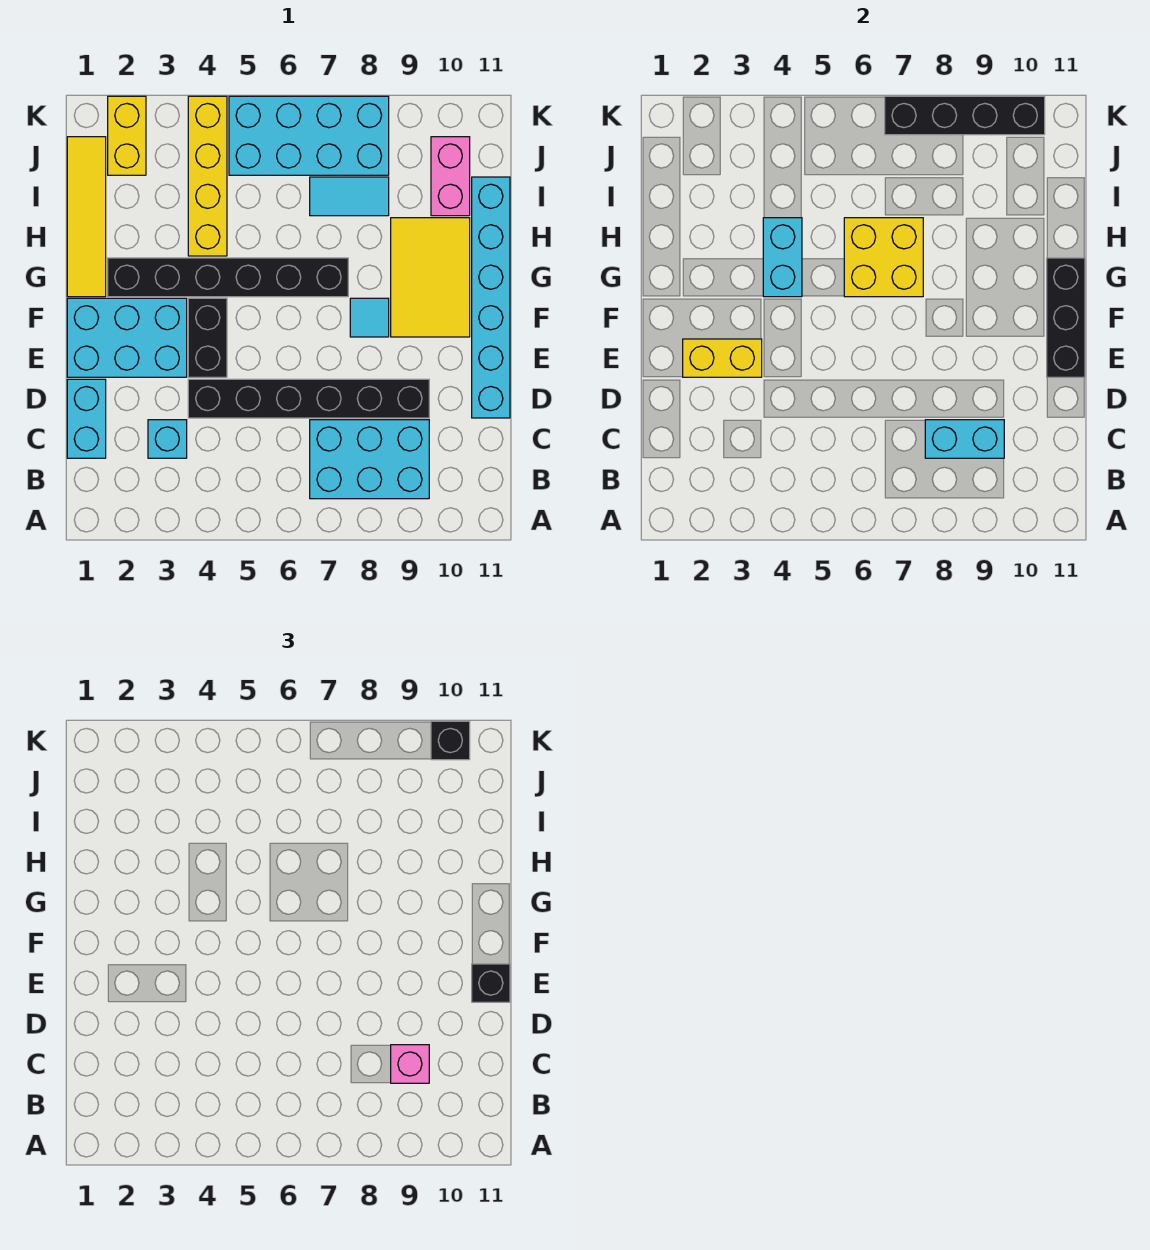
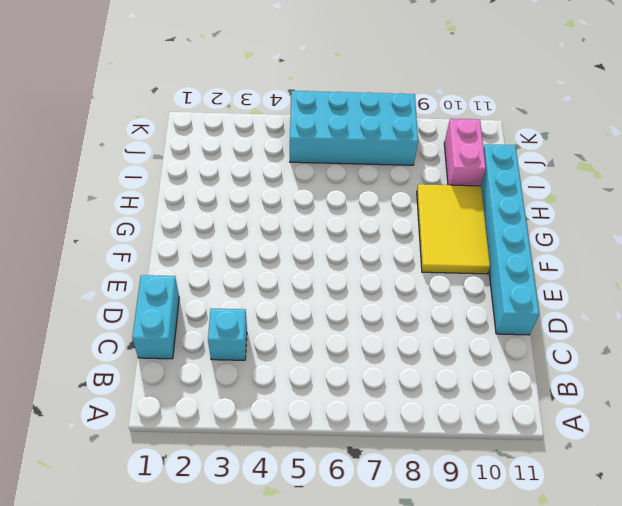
none -> cyan 2x3 brick [310,420,429,499]
none -> black 1x6 brick [188,379,429,418]
none -> cyan 2x3 brick [67,298,187,377]

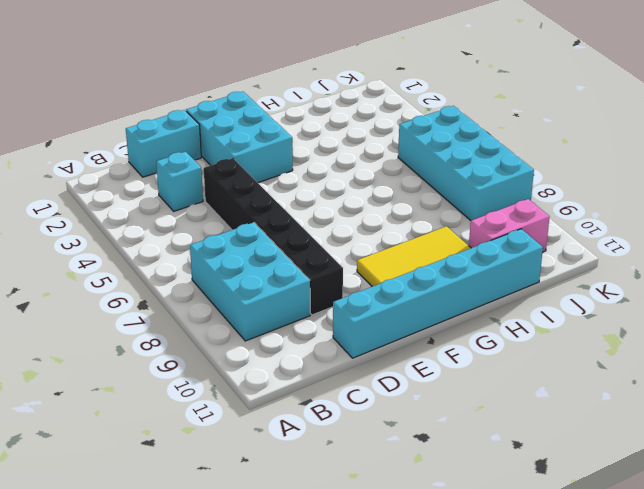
none -> black 1x2 brick [188,298,227,377]
none -> cyan 1x1 tile [350,298,389,337]
none -> yellow 1x4 tile [67,137,106,297]

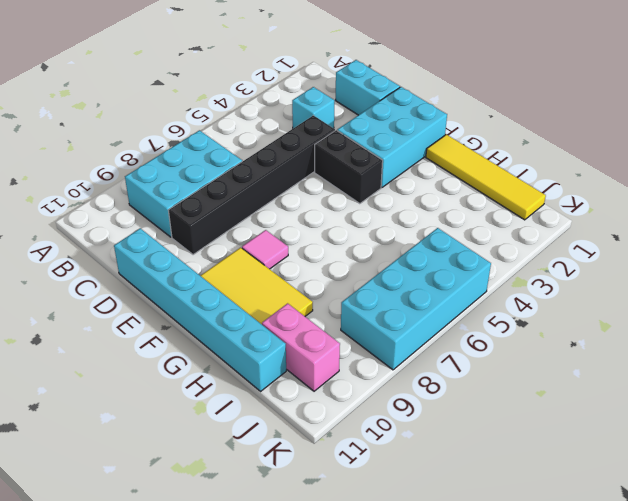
pink 1x1 tile [242,230,288,269] -> cyan 1x1 tile [350,298,389,337]
none -> black 1x6 brick [108,258,348,297]
none -> yellow 1x4 brick [188,96,227,256]
none -> cyan 1x2 tile [310,177,389,216]

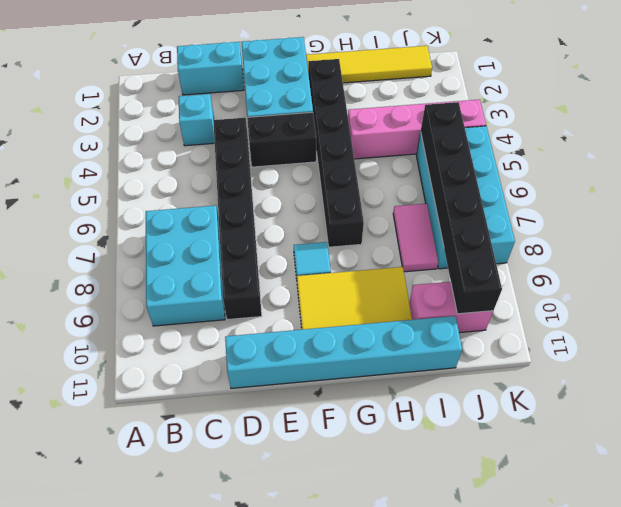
pink 1x4 brick [348,99,486,159] -> yellow 1x4 brick [188,96,227,256]
pink 1x2 tile [393,204,438,272] -> cyan 1x2 tile [310,177,389,216]
black 1x6 brick [421,102,502,314] -> none
none -> yellow 1x2 brick [108,96,146,175]
none -> cyan 1x2 brick [925,420,1004,458]
none -> yellow 1x2 brick [683,339,762,377]

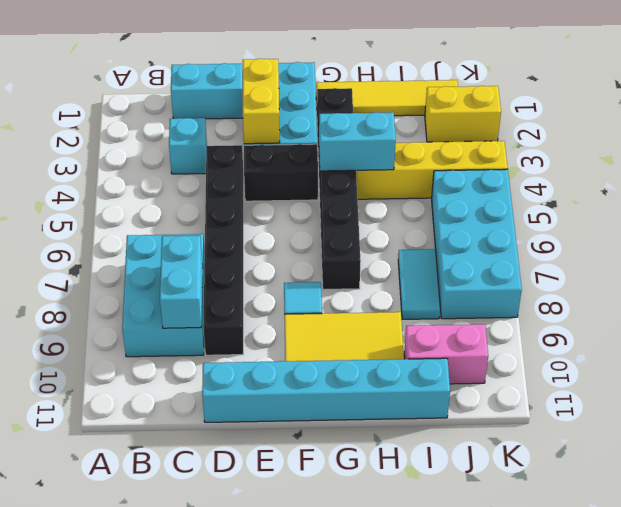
none -> black 1x3 brick [1047,258,1085,377]
none -> yellow 2x2 brick [844,218,923,297]
none -> black 1x4 brick [885,96,1045,135]

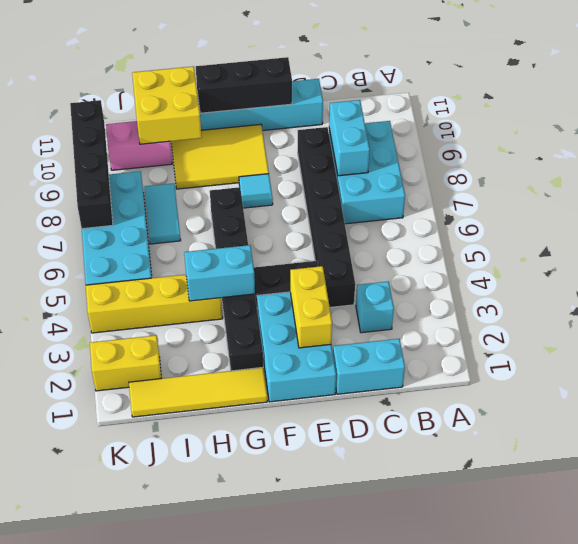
yellow 2x2 brick [132,66,202,144] -> yellow 2x2 brick moved to [844,218,923,297]
none -> pink 1x1 brick [391,1045,429,1083]
none -> black 1x1 brick [472,964,510,1002]
none -> black 1x1 brick [431,721,470,760]

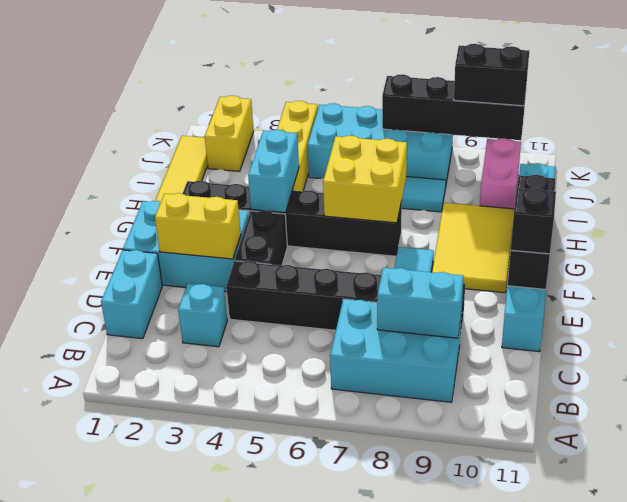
black 1x2 brick [454,44,529,106] -> black 1x1 brick [431,721,470,760]
none -> pink 1x1 brick [391,1045,429,1083]

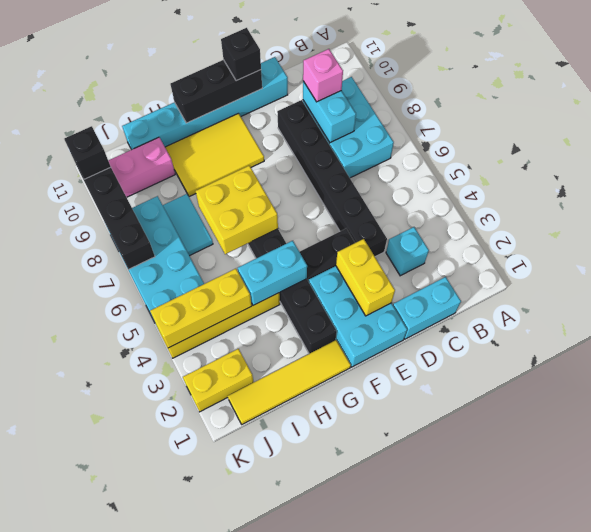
yellow 1x3 brick [150,269,252,348] -> none
none -> cyan 1x1 tile [350,298,389,337]

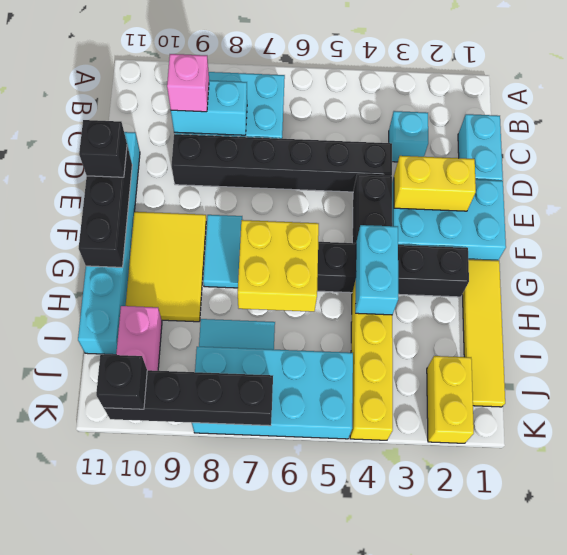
cyan 1x2 tile [203,215,242,288] -> cyan 1x1 tile [350,298,389,337]

